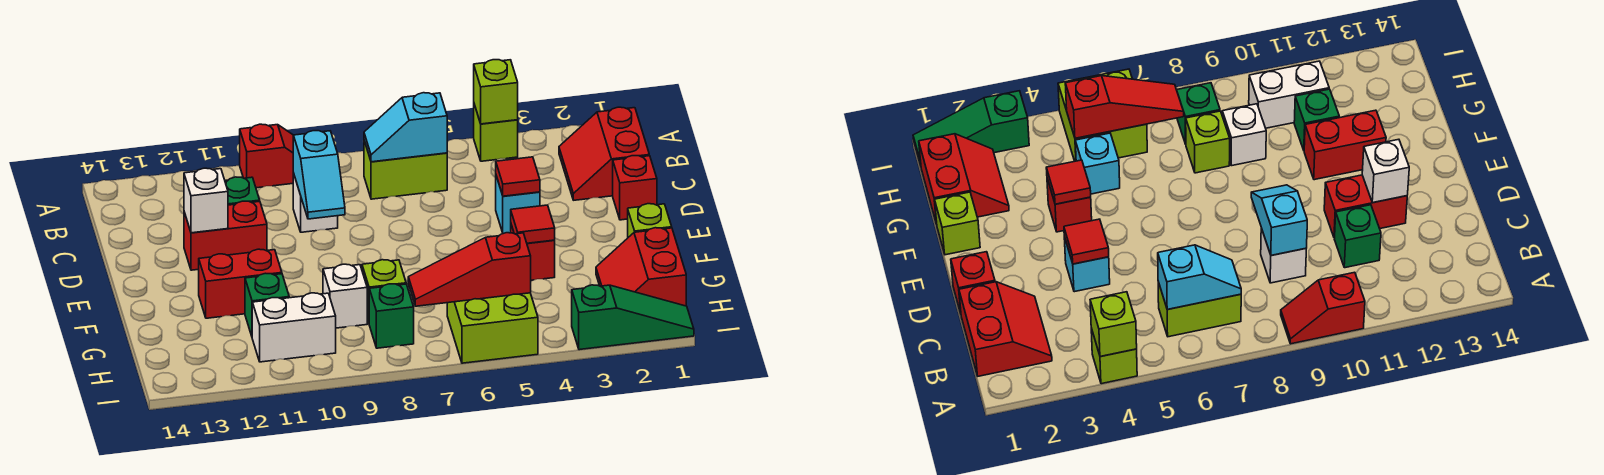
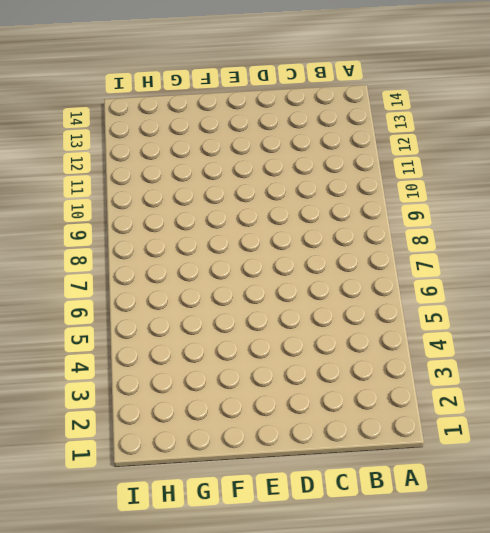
none -> lime 1x1 brick [474,104,518,161]
none -> red 1x2 slope [240,124,294,188]
none -> red 2x2 slope [559,107,649,200]

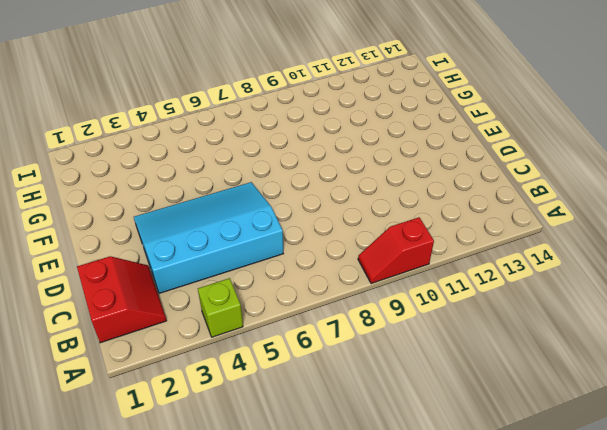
cyan 3x4 slope [134,182,283,293] -> cyan 1x1 brick [496,176,540,234]
none -> lime 1x2 brick [364,141,447,199]
none -> white 1x1 brick [293,173,338,232]
none -> green 1x1 brick [225,177,260,205]

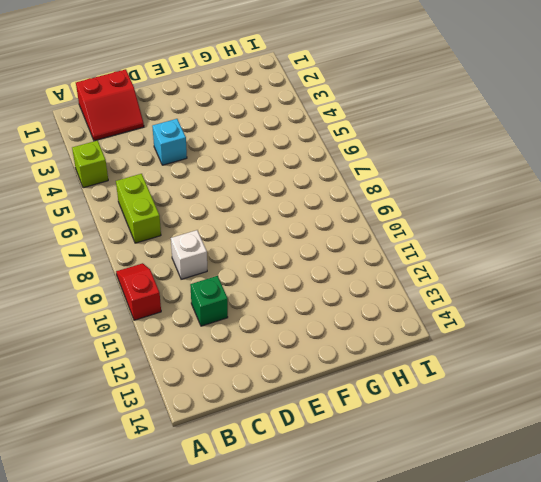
none -> red 1x1 brick [613,156,657,220]
none -> red 1x2 brick [184,201,267,270]
none -> lime 1x1 brick [628,204,672,237]

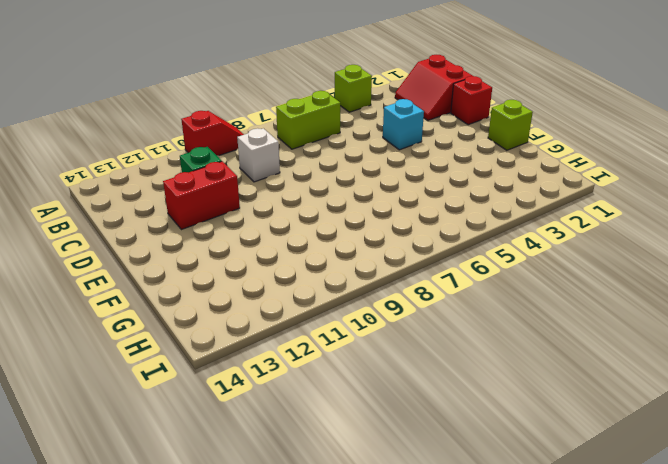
none -> red 1x1 brick [511,225,555,280]
none -> red 1x2 brick [199,249,282,318]
none -> red 2x2 slope [596,228,686,306]

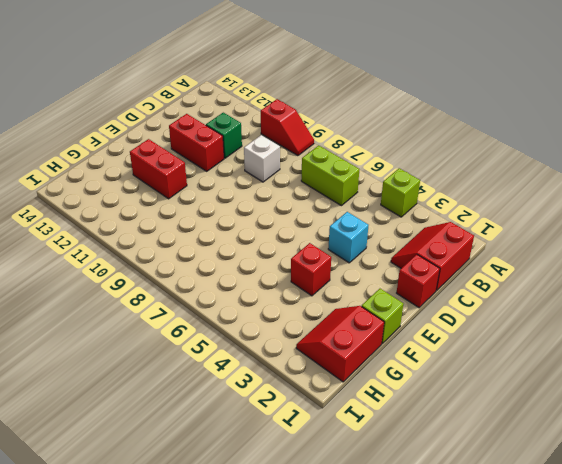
none -> cyan 1x1 brick [1075,133,1120,194]
none -> lime 1x1 brick [362,260,406,322]
none -> white 1x1 brick [323,264,367,328]

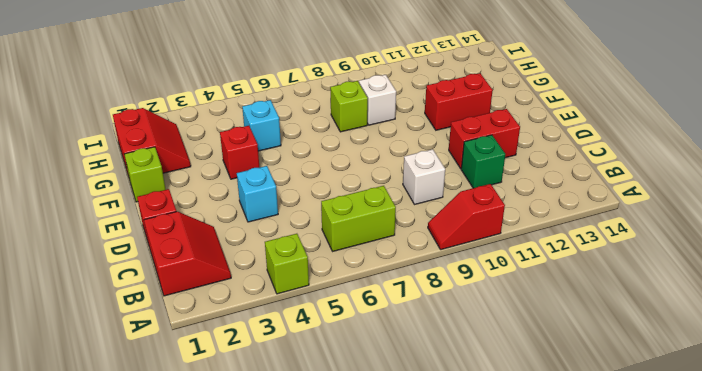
none -> green 1x1 brick [245,273,289,336]
none -> lime 2x2 brick [447,293,538,363]
none -> green 1x1 brick [369,284,414,348]

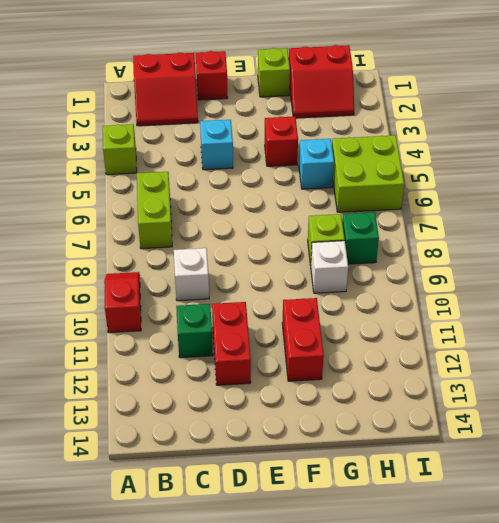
none -> green 1x1 brick [245,273,289,336]
none -> white 1x2 brick [252,293,336,362]
none -> green 1x3 slope [572,285,694,350]

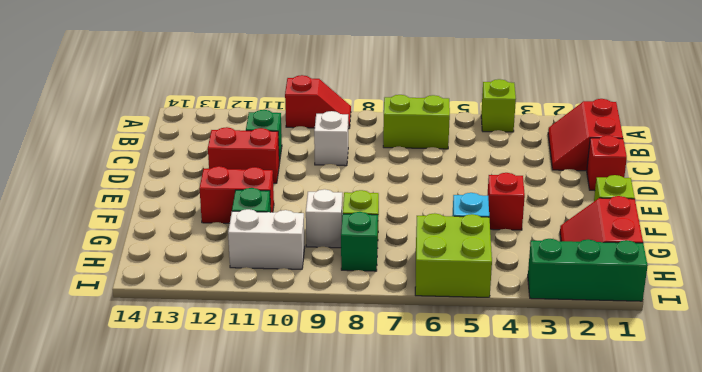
green 1x3 brick [528,239,648,301] -> green 1x3 slope [572,285,694,350]
none -> cyan 1x1 brick [496,176,540,234]
none -> lime 1x1 brick [474,60,518,124]
none -> cyan 1x2 slope [364,93,447,162]

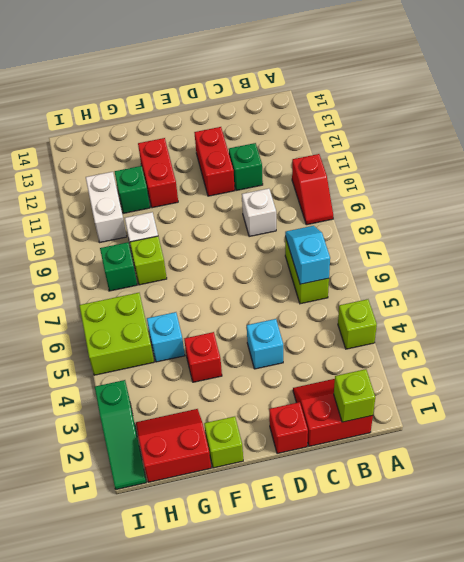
lime 1x1 brick [334,369,375,422] -> lime 1x1 brick moved to [474,60,518,124]
none -> cyan 1x2 slope [293,131,345,219]
none -> red 1x1 tile [496,157,540,196]
none -> white 1x1 brick [184,168,228,233]

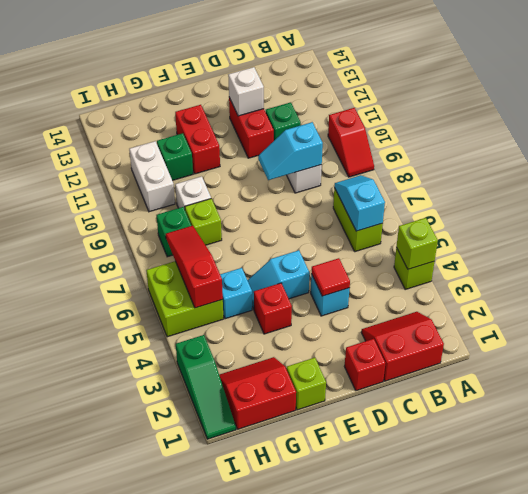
cyan 1x2 slope [247,250,310,310] -> none
none -> red 1x1 tile [511,205,555,243]

